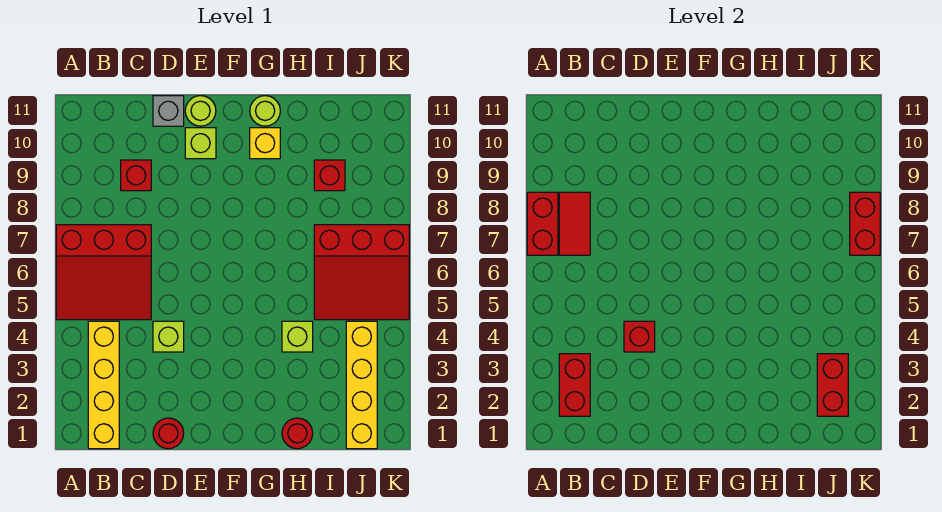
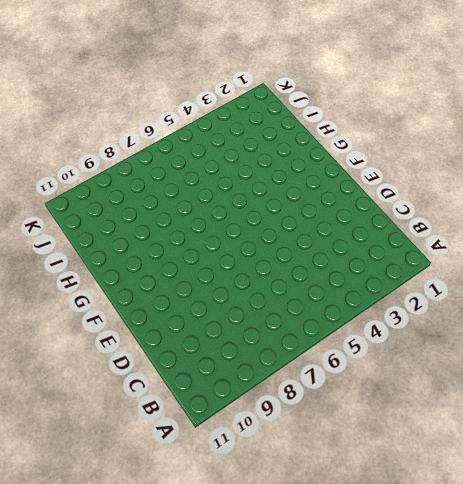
none -> red 3x3 slope [56,225,151,320]
none -> yellow 1x4 brick [88,321,119,449]
none -> red 1x1 brick [121,160,151,191]

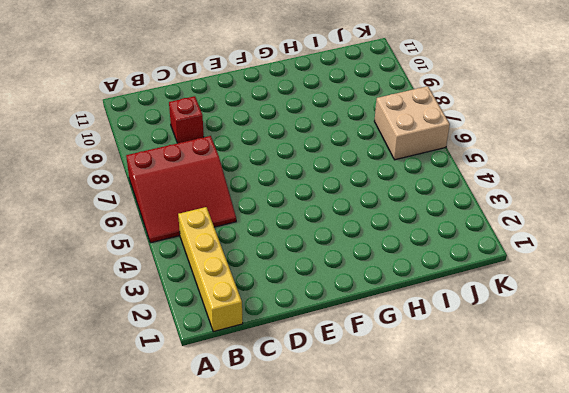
tan 2x2 brick [374,86,450,160] -> red 3x3 slope [314,225,409,320]
none -> red 1x1 round brick [153,418,184,449]
none -> lime 1x1 brick [153,321,184,352]
none -> grey 1x1 brick [153,96,184,126]

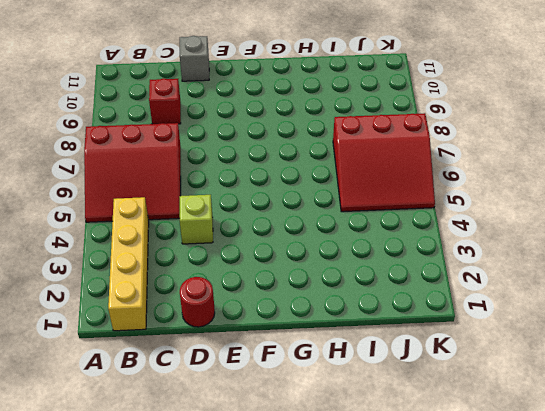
none -> lime 1x1 brick [185,128,216,159]
none -> lime 1x1 round brick [185,96,216,126]
none -> yellow 1x1 brick [250,128,280,159]

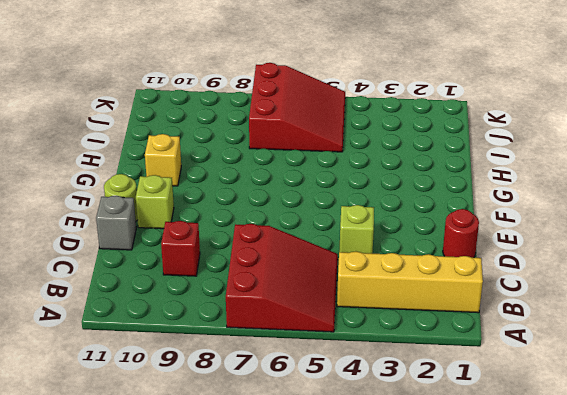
none -> lime 1x1 round brick [250,96,280,126]
none -> red 1x1 round brick [282,418,313,449]
none -> lime 1x1 brick [282,321,313,352]

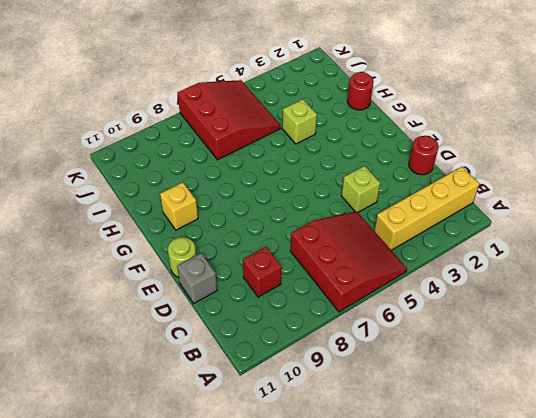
none -> lime 1x1 brick [185,128,216,159]
none -> lime 1x1 round brick [250,96,280,126]
none -> red 1x1 brick [314,160,345,191]

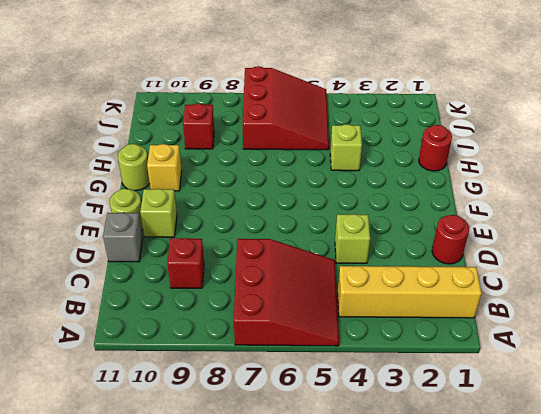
none -> yellow 1x4 brick [346,321,377,449]
none -> red 1x2 brick [527,192,558,255]
none -> red 1x2 brick [559,354,590,416]

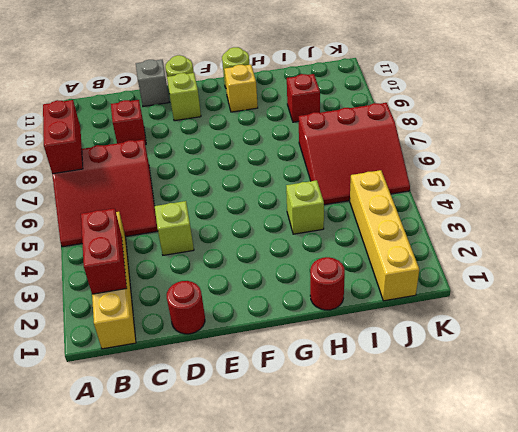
none -> red 1x2 tile [559,192,590,255]
none -> red 1x1 brick [624,321,655,352]
none -> red 1x2 brick [817,354,848,416]

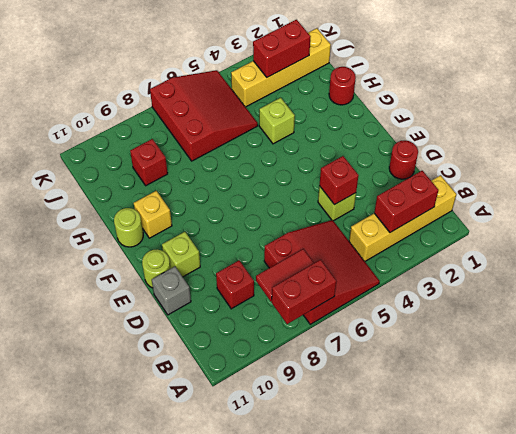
none -> red 1x2 brick [850,192,880,255]

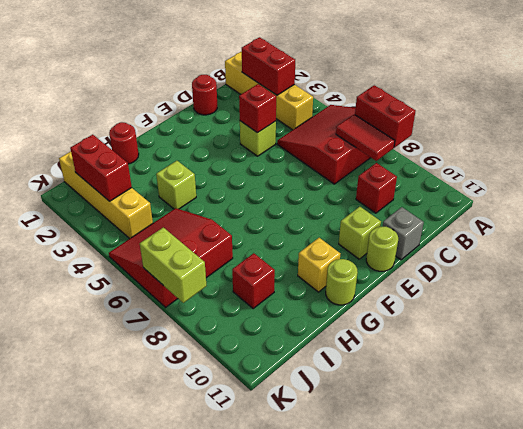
lime 1x2 brick [140,227,206,303] -> red 1x2 brick [850,192,880,255]

